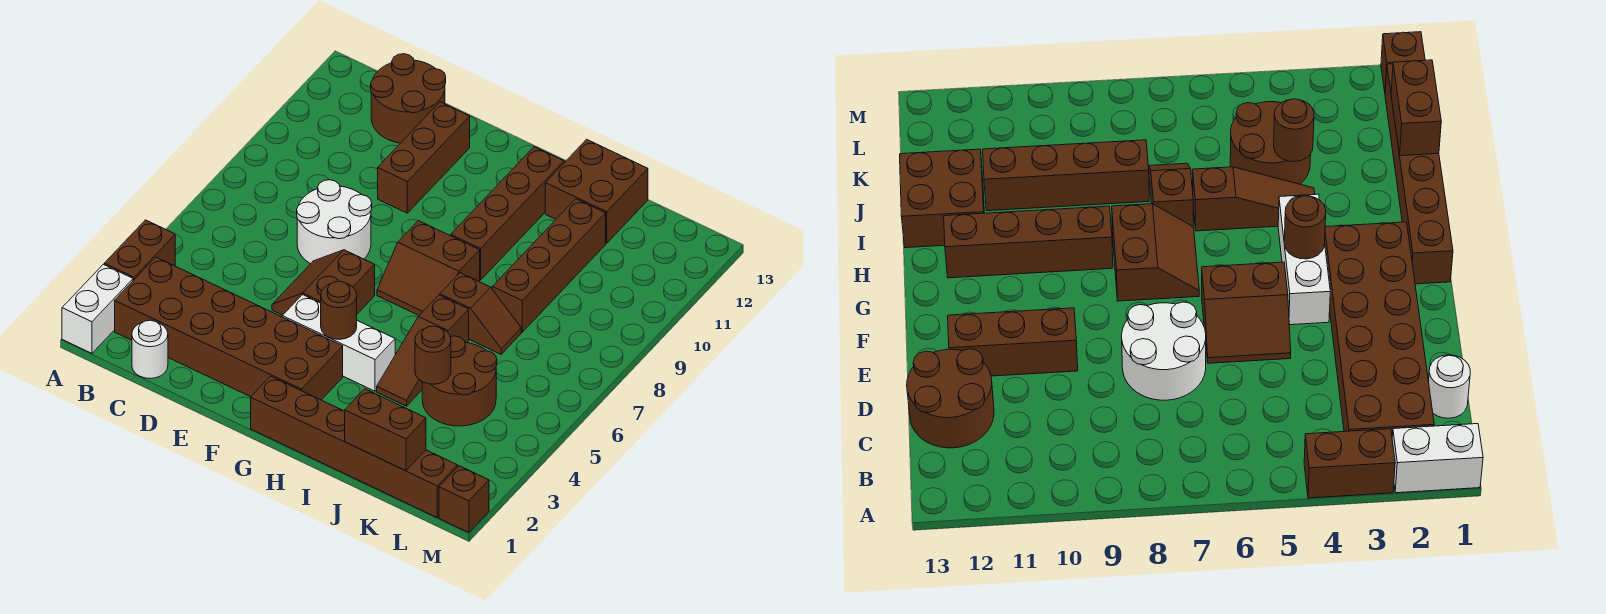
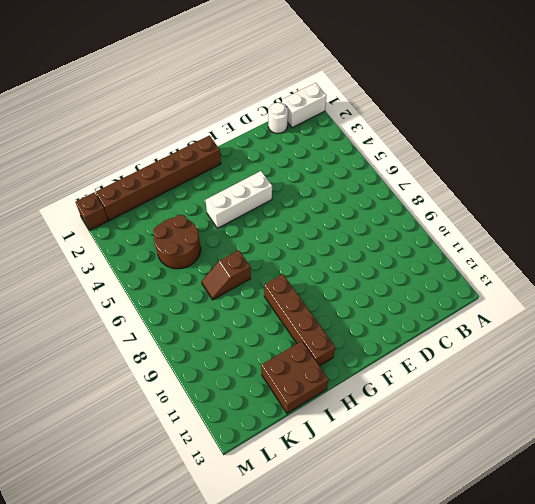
white 1x2 brick [282,83,326,128] -> white 1x2 brick turned to [62,264,133,353]
none -> brown 1x2 brick [104,220,175,280]
none -> brown 2x6 brick [115,257,343,400]
none -> brown 2x2 round brick [371,54,446,143]

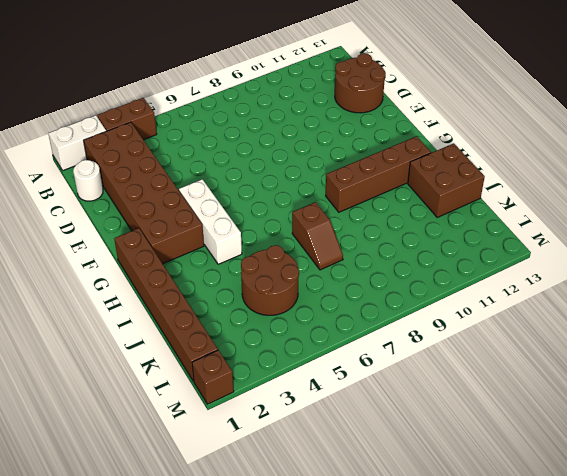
none -> white 2x2 round brick [297,180,372,264]
none -> brown 2x2 slope [272,250,375,315]
none -> brown 1x3 brick [378,102,470,213]

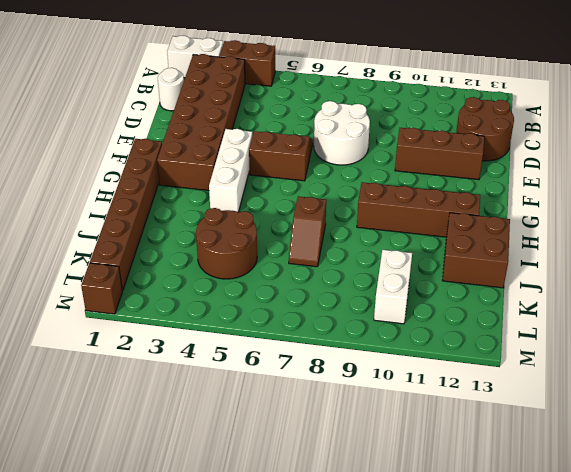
white 1x2 brick [374,250,412,324] -> none
none -> brown 2x2 slope [377,221,480,315]
none -> brown 1x3 slope [377,295,469,406]
none -> brown 1x4 brick [492,199,606,332]

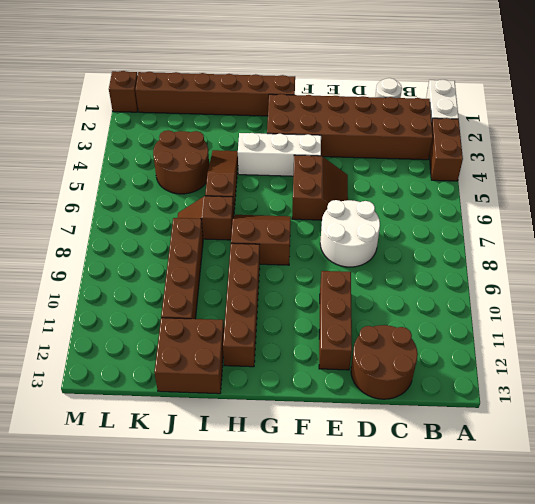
none -> brown 1x1 round brick [321,281,357,339]
none -> brown 1x2 brick [345,389,426,471]
none -> brown 1x1 round brick [415,326,451,384]

